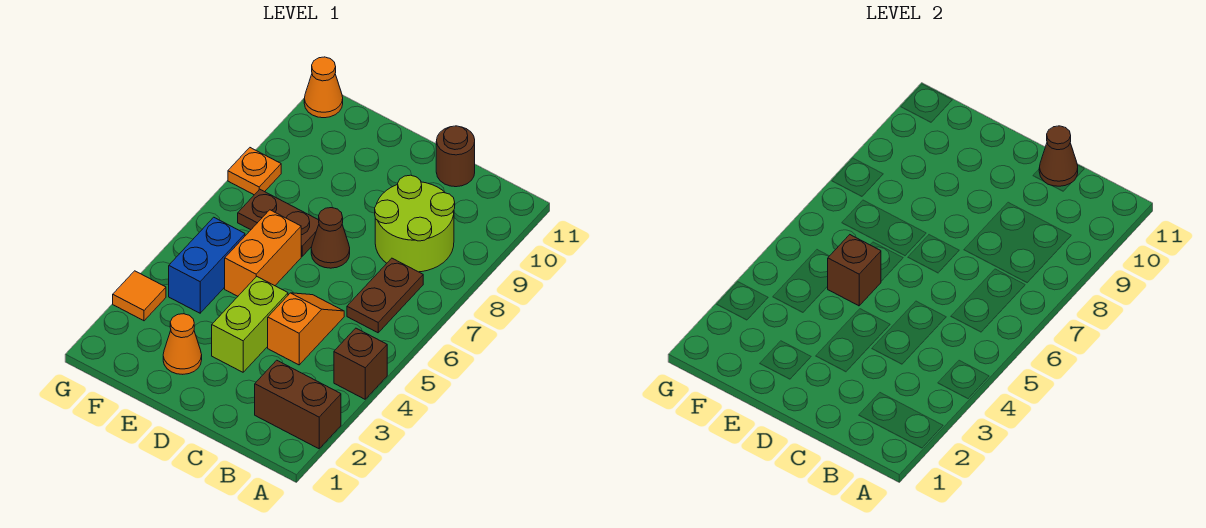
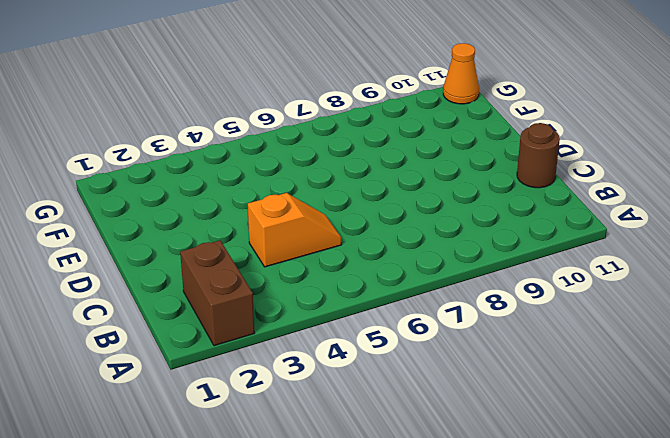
none -> brown 1x1 brick [334,328,387,399]
none -> brown 1x2 plate [347,258,423,333]
none -> lime 2x2 round brick [375,175,455,272]

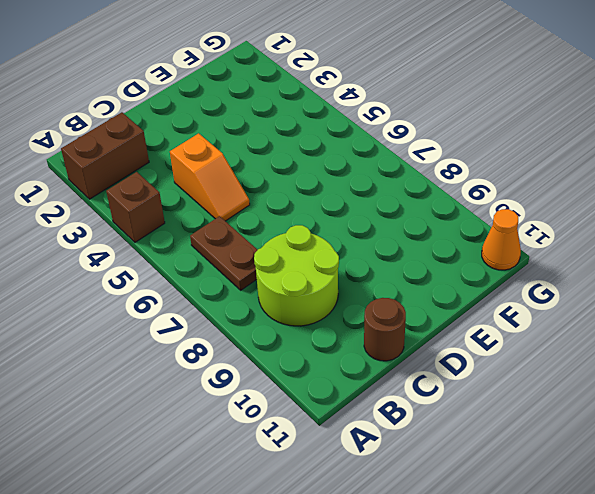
none -> lime 1x2 brick [212,277,288,372]
none -> brown 1x1 cone [311,208,350,268]
none -> orange 1x1 cone [163,314,202,374]

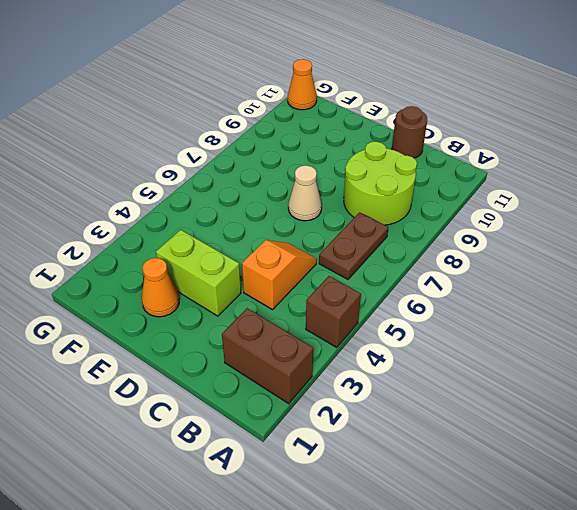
lime 1x2 brick [156,230,241,316] -> lime 1x2 brick turned to [212,277,288,372]
tan 1x1 cone [288,165,322,221] -> brown 1x1 cone [311,208,350,268]
none -> orange 1x2 brick [225,210,301,296]
none -> brown 1x2 plate [238,189,319,256]
none -> blue 1x2 brick [169,217,245,313]

